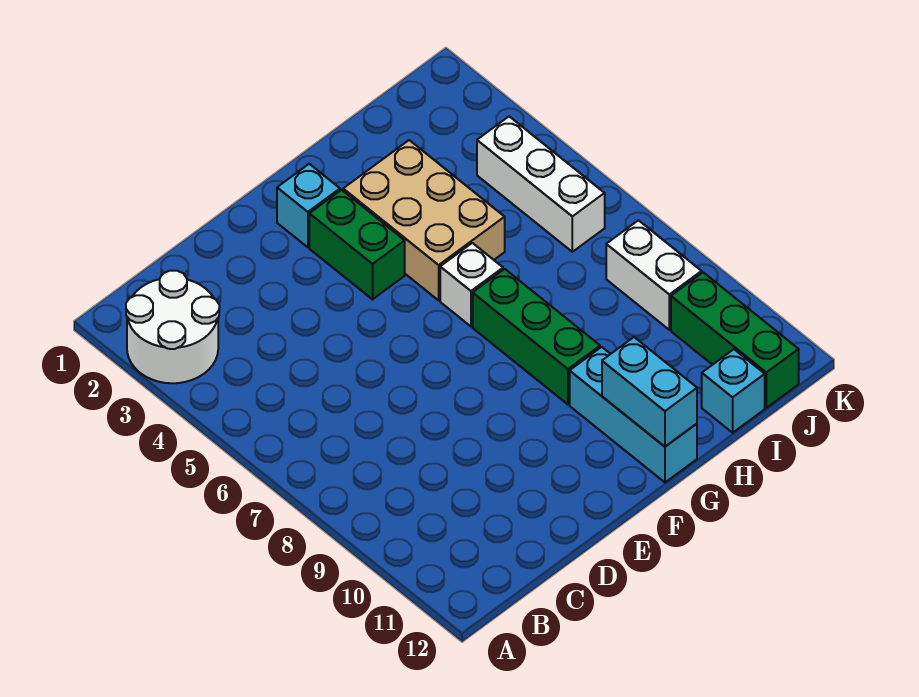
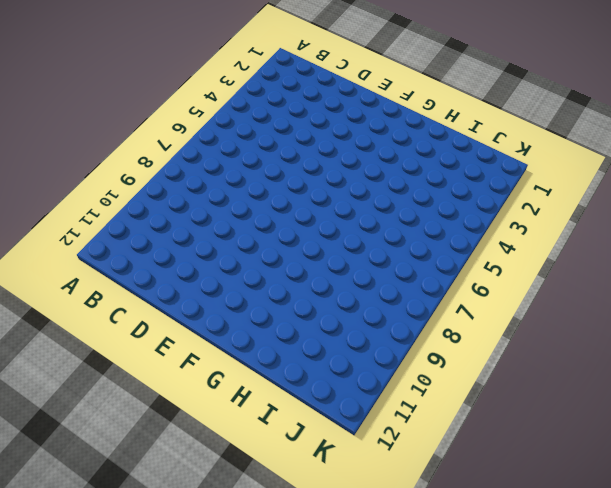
none -> white 2x2 round brick [126,271,219,383]
none -> cyan 1x1 brick [277,164,340,247]
none -> green 1x2 brick [309,190,405,299]

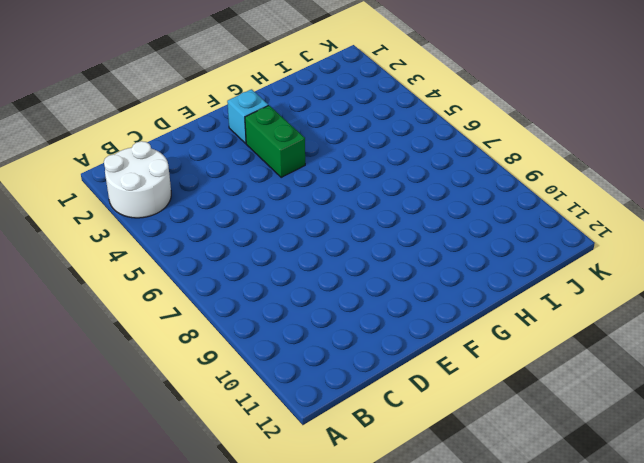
none -> tan 2x3 brick [343,140,505,300]
none -> white 1x1 brick [440,243,503,326]
none -> green 1x3 brick [473,269,600,404]

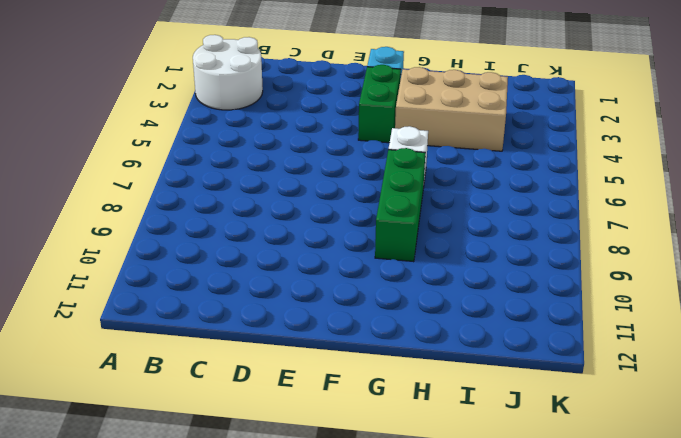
tan 2x3 brick [395,67,508,151] -> tan 2x3 brick turned to [343,140,505,300]
none -> cyan 1x3 brick [570,347,697,482]
none -> cyan 1x1 brick [702,349,765,433]
none -> white 1x3 brick [477,116,605,252]

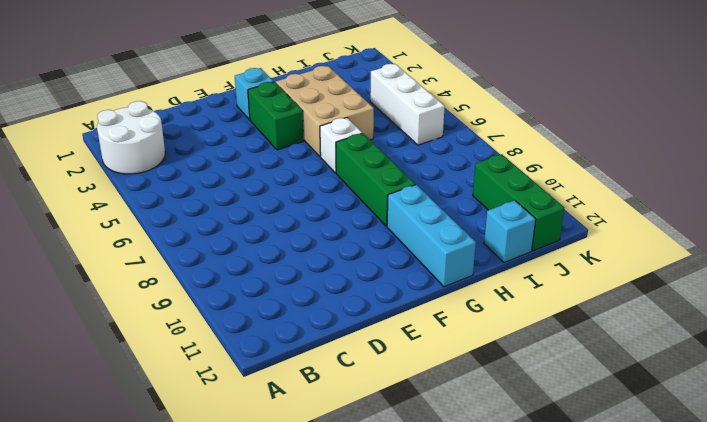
none -> white 1x2 brick [606,220,702,330]
none -> cyan 1x2 brick [602,337,697,447]

